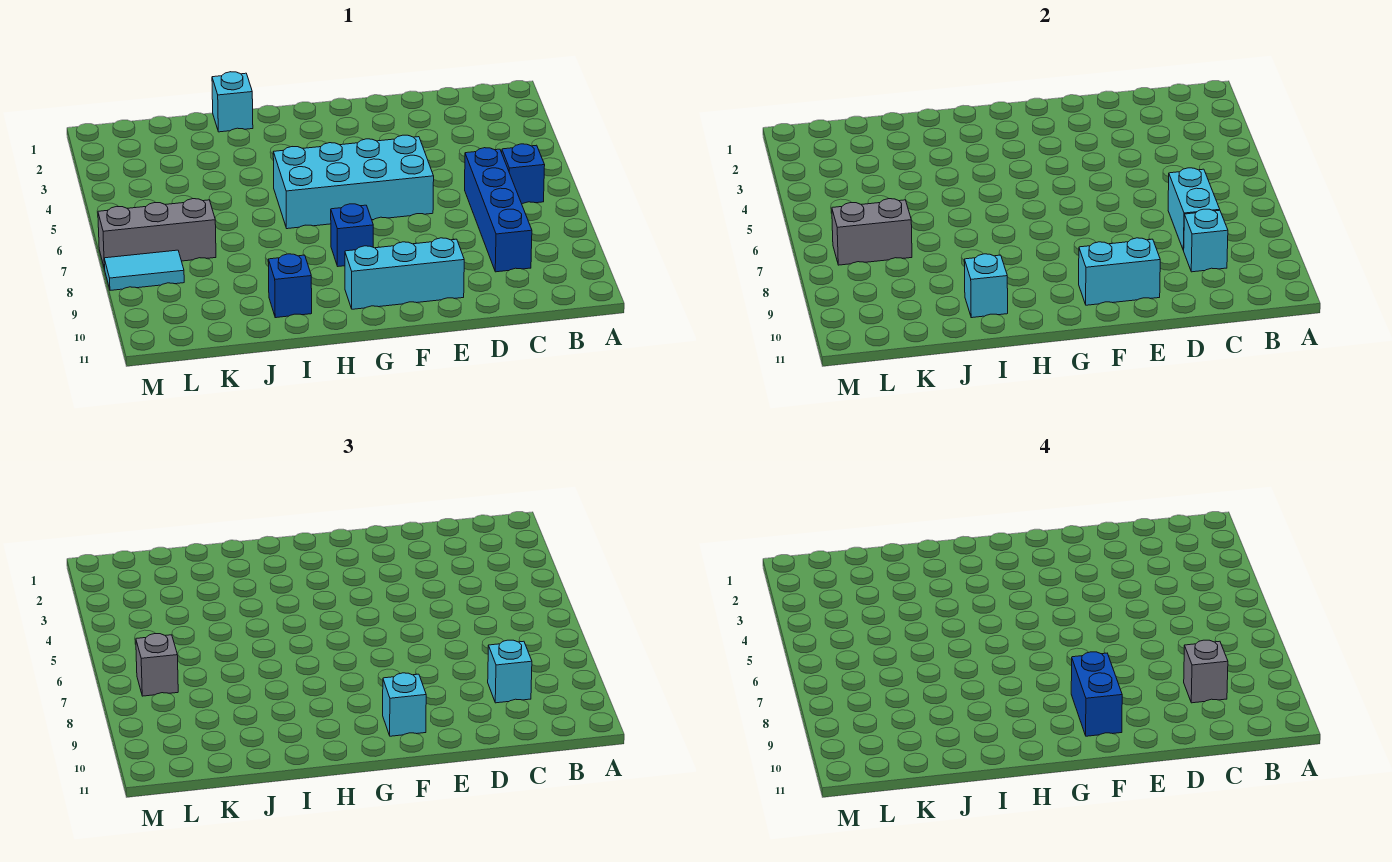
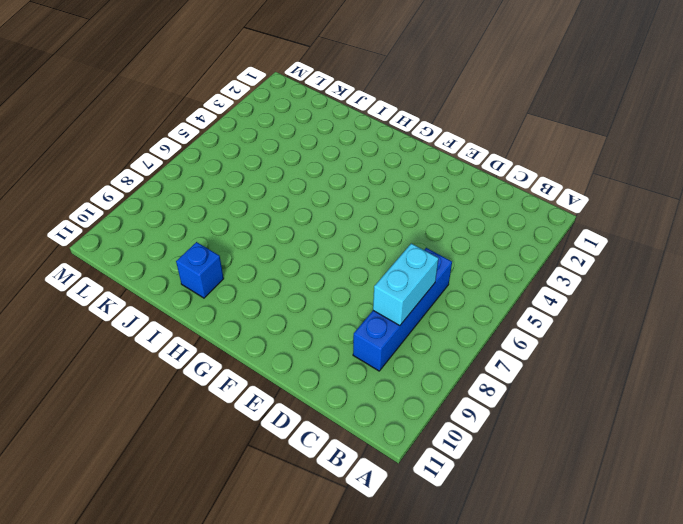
none -> blue 1x1 brick [502,144,545,204]
none -> cyan 2x4 brick [273,135,434,229]
none -> cyan 1x3 brick [345,238,464,309]

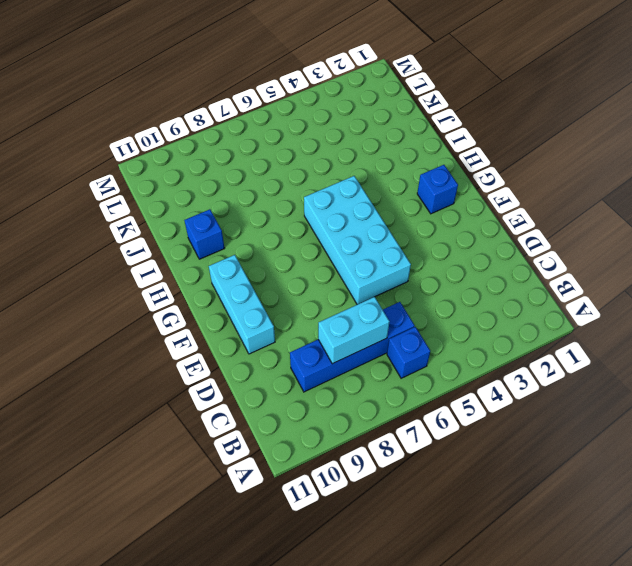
blue 1x1 brick [417,165,458,214] -> blue 1x1 brick moved to [331,204,373,266]
none -> cyan 1x1 brick [212,72,253,132]
none -> grey 1x3 brick [98,199,216,269]
none -> cyan 1x2 tile [104,250,184,290]

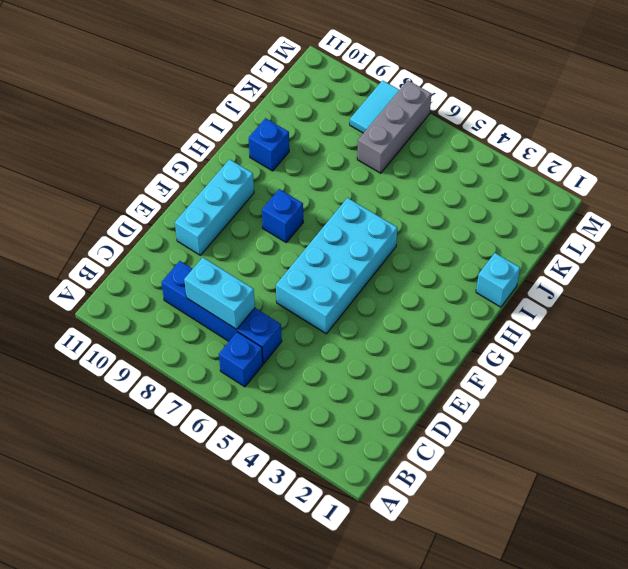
none -> cyan 1x1 brick [1183,209,1228,272]
none -> cyan 1x2 brick [1079,238,1160,305]
none -> cyan 1x1 brick [964,254,1008,318]

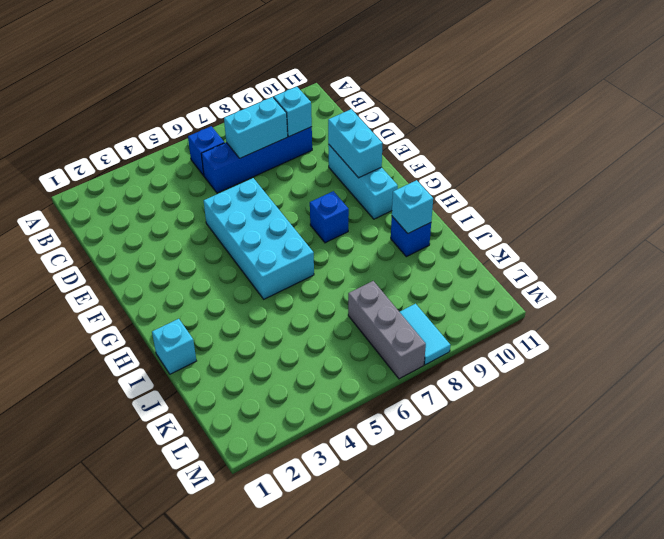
none -> grey 1x2 brick [832,199,912,265]
none -> cyan 1x1 brick [488,640,532,703]
none -> cyan 1x1 brick [383,673,426,736]

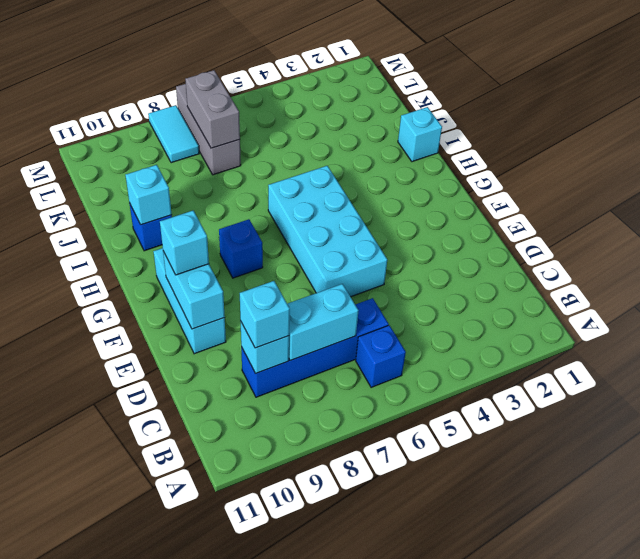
none -> grey 1x1 brick [136,634,178,696]
none -> grey 1x1 brick [1184,640,1228,703]
none -> blue 1x2 brick [1071,652,1122,736]

